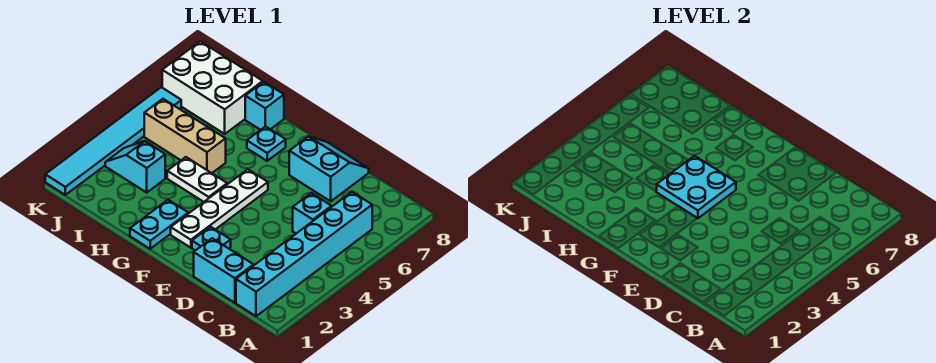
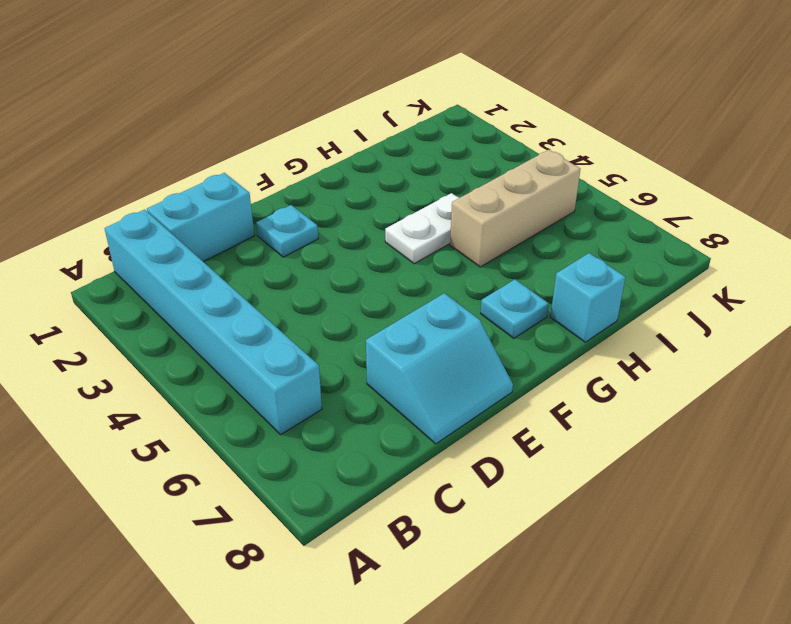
none -> cyan 1x1 brick [293,193,331,233]
none -> white 1x4 plate [171,169,268,248]
none -> cyan 1x2 plate [130,200,188,249]

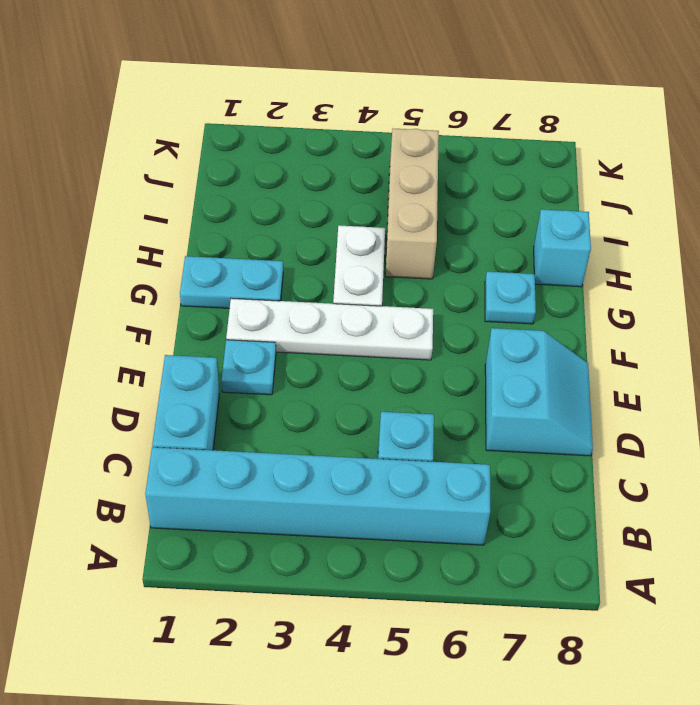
none -> cyan 1x2 slope [105,141,165,193]
none -> white 2x3 brick [162,41,263,134]
none -> cyan 1x6 tile [45,87,181,195]

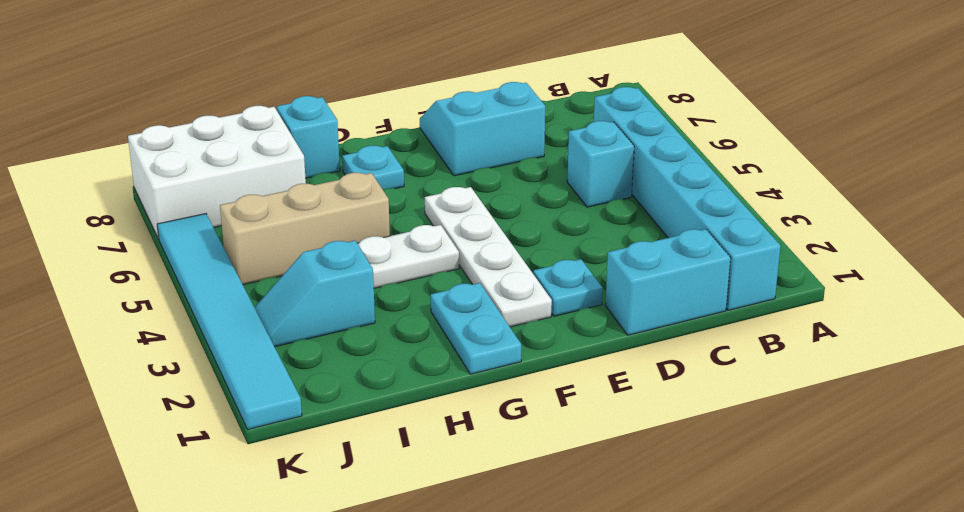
none -> cyan 2x2 plate [657,156,736,218]

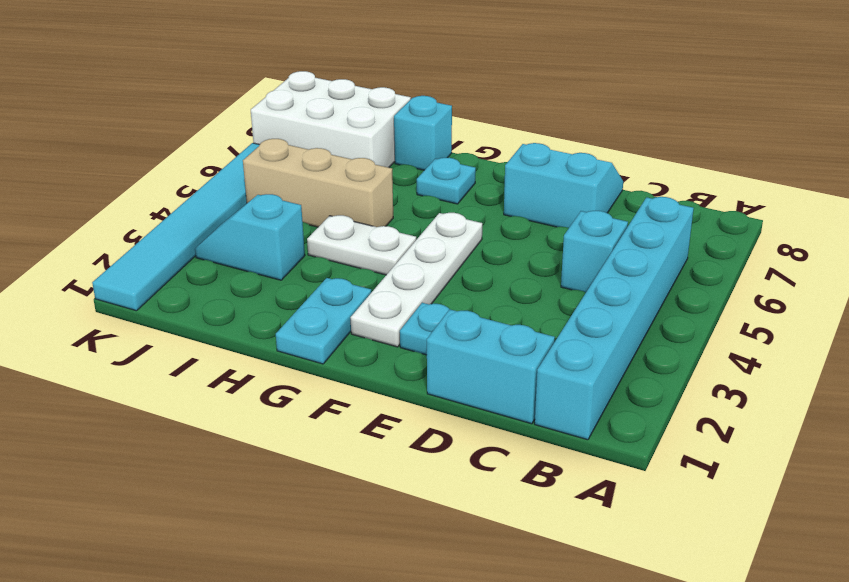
none -> cyan 2x2 plate [657,156,736,218]

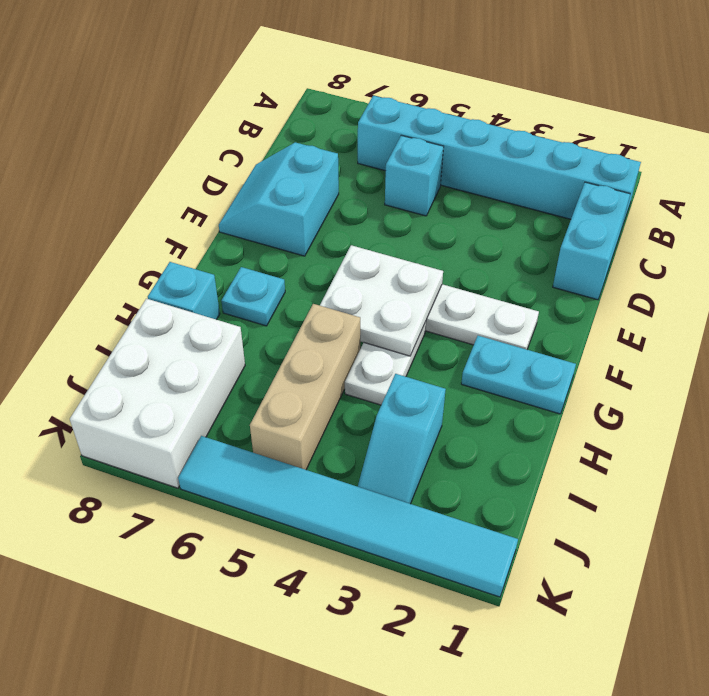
white 2x2 plate [320,245,443,356] -> cyan 2x2 plate [657,156,736,218]
none -> cyan 1x1 plate [192,227,231,251]

